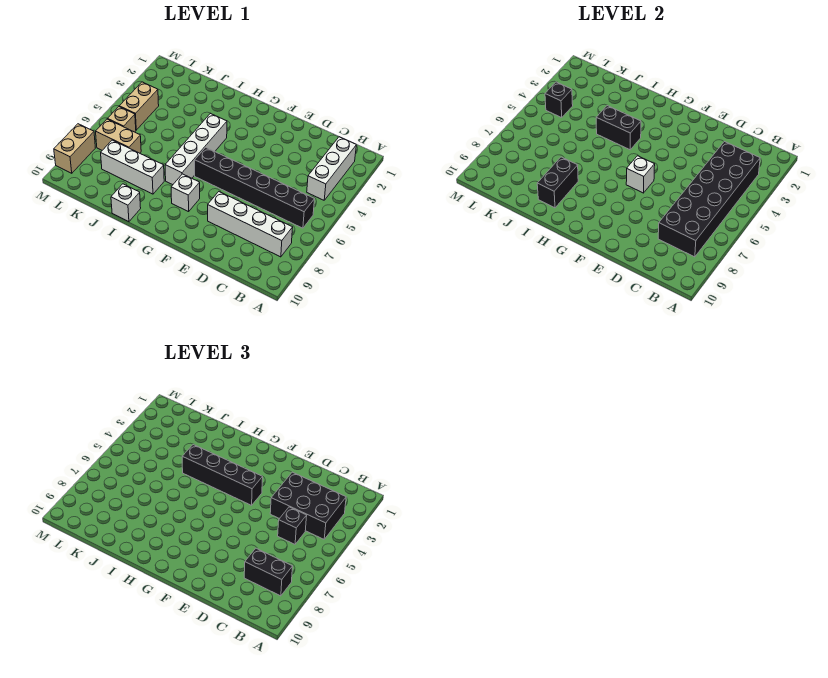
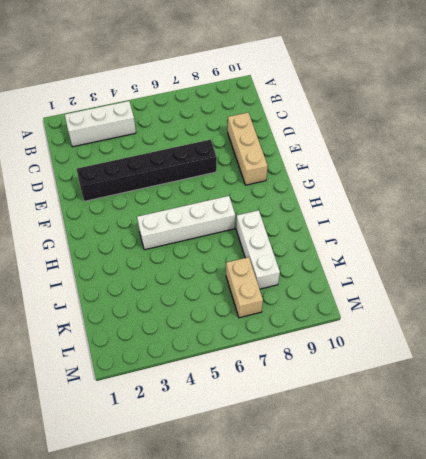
tan 1x3 brick [228,113,268,185] -> none
black 1x6 brick [77,140,217,201] -> black 1x6 brick turned to [195,147,315,228]
none -> white 1x4 brick [208,192,293,257]
none -> white 1x1 brick [171,174,200,212]
none -> white 1x1 brick [111,184,141,222]

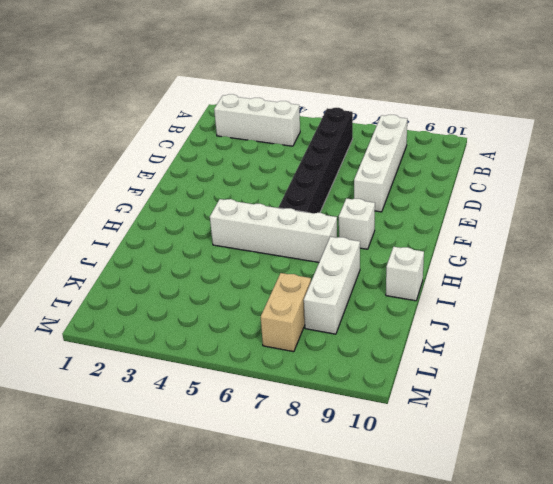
none -> tan 1x2 brick [119,82,159,130]
none -> tan 1x1 brick [108,107,136,132]
none -> tan 1x2 brick [54,124,95,173]

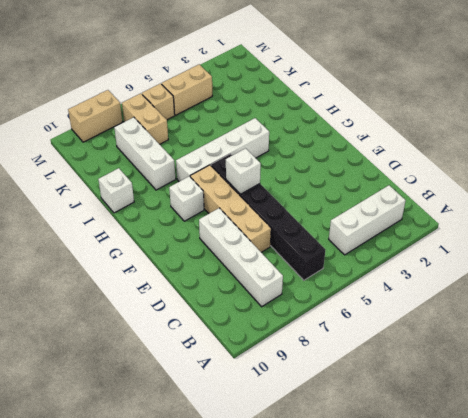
tan 1x4 brick [190,165,271,252] -> none
none -> black 2x6 brick [658,142,760,257]
none -> black 1x2 brick [596,105,641,150]
none -> black 1x2 brick [537,157,578,208]

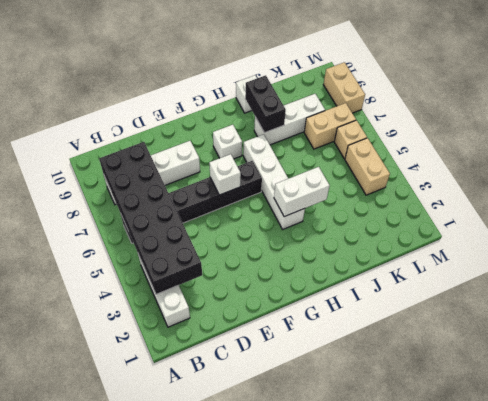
white 1x2 brick [274,167,330,217] -> black 1x2 brick [596,105,641,150]
none -> black 1x1 brick [545,82,573,118]
none -> black 2x3 brick [270,472,346,539]
none -> black 1x2 brick [244,548,293,596]

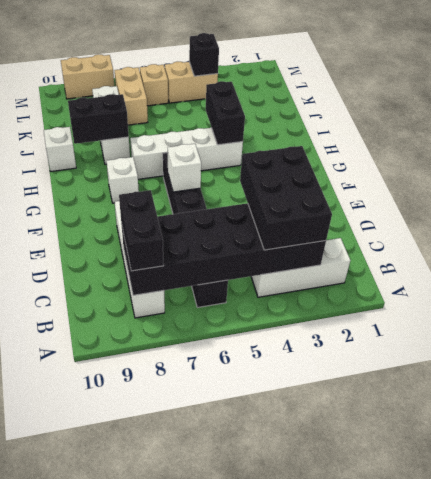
none -> black 1x1 brick [278,507,307,544]
none -> black 1x4 brick [182,444,263,505]

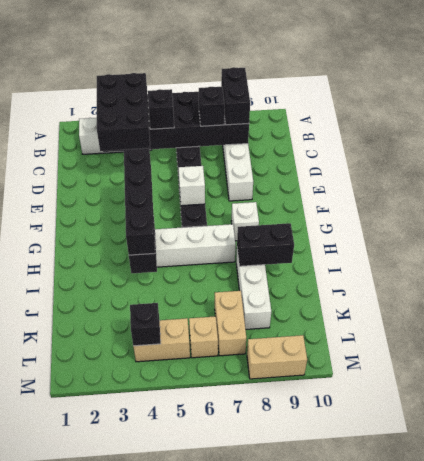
black 1x1 brick [199,87,225,126] -> none
none -> white 1x1 brick [111,184,141,222]

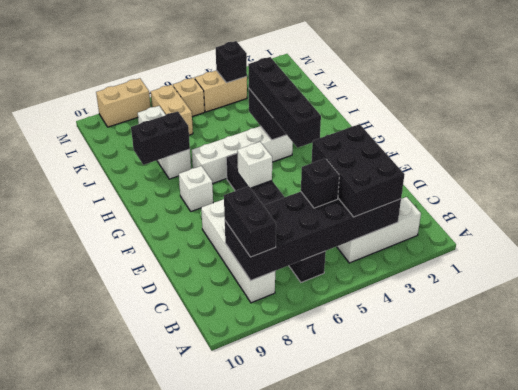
none -> white 1x1 brick [111,184,141,222]

